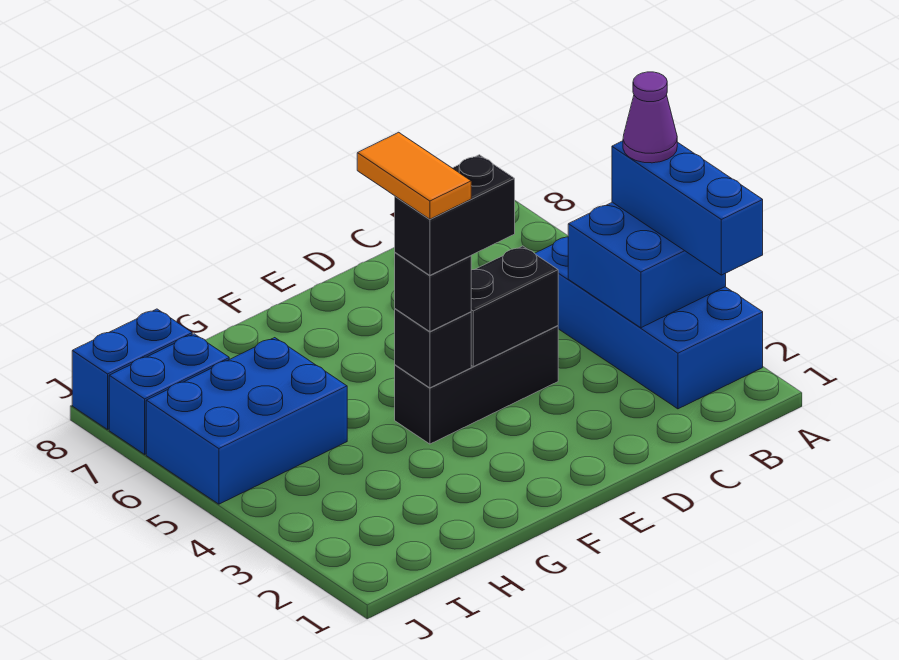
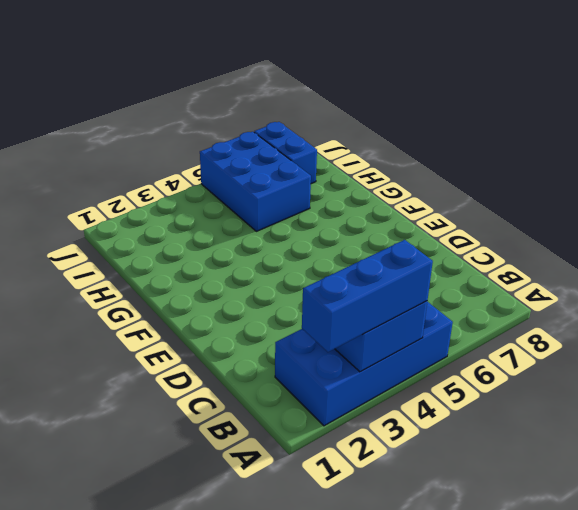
none -> black 1x3 brick [395,326,558,444]
none -> blue 1x2 brick [72,309,192,430]
none -> black 1x2 brick [471,246,558,367]

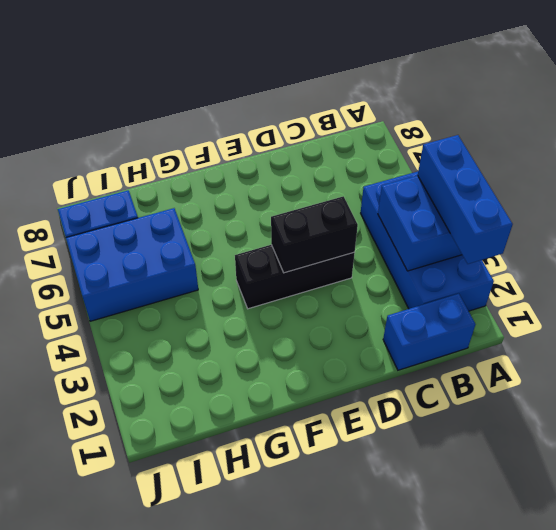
blue 1x2 brick [383,294,475,370] -> blue 1x2 brick moved to [72,309,192,430]
none -> black 1x1 brick [395,309,471,388]
none -> black 1x1 brick [395,253,471,332]
none -> purple 1x1 cone [623,72,677,163]

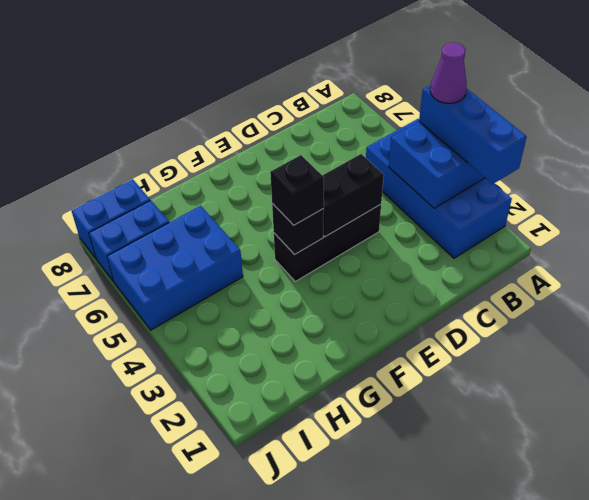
none -> black 1x2 brick [395,155,515,275]
none -> orange 1x2 tile [357,132,471,219]

